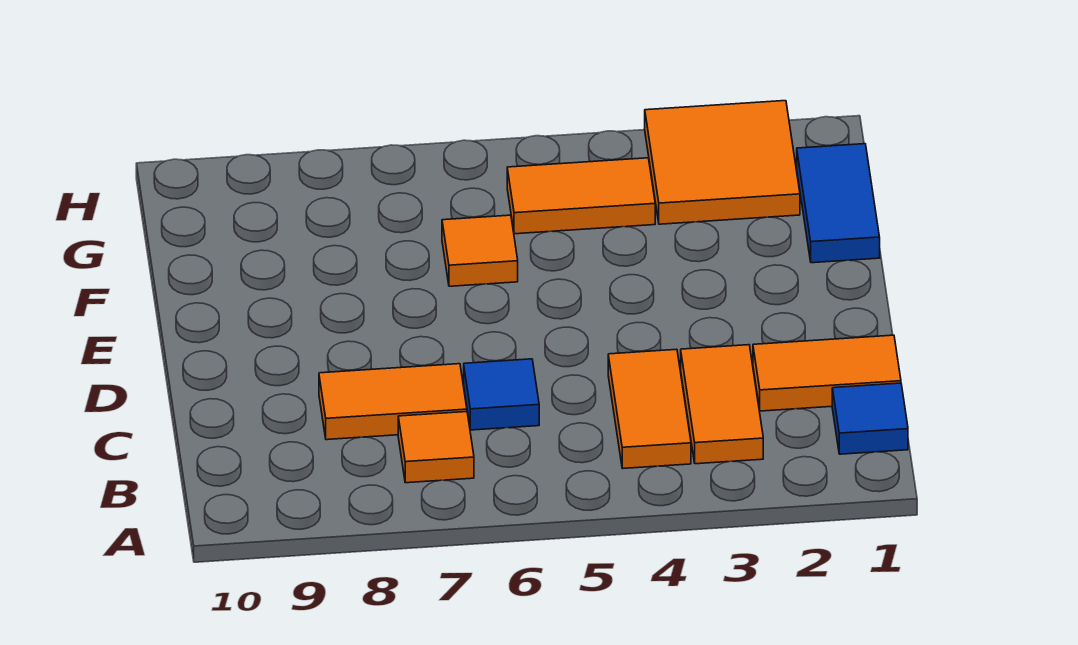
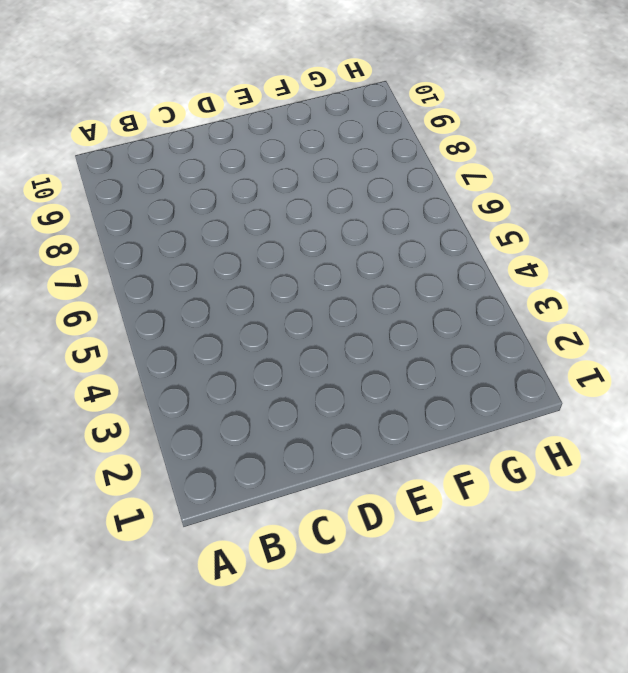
none -> blue 1x1 tile [832,383,908,454]
none -> orange 1x2 tile [681,345,763,464]

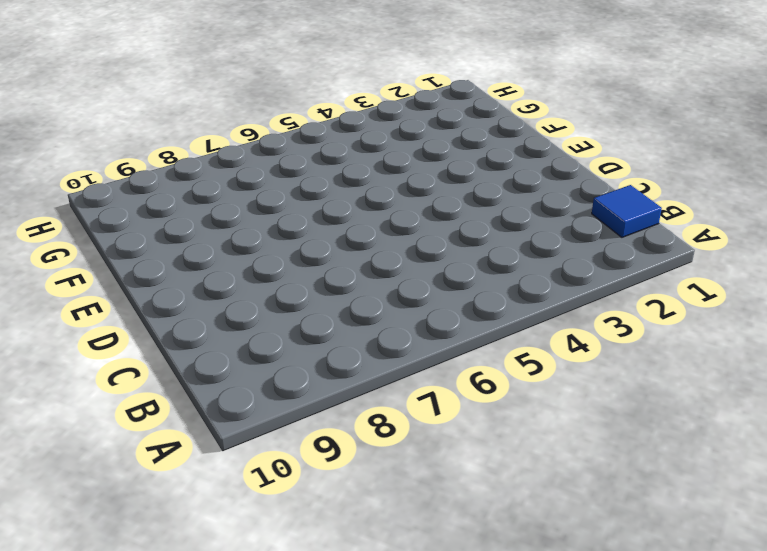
none -> orange 1x2 tile [681,345,763,464]
none -> orange 1x2 tile [608,349,691,468]

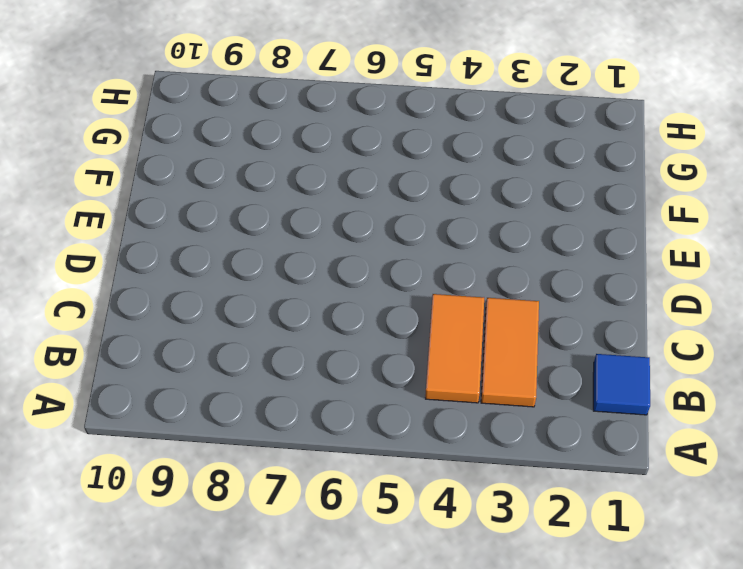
none -> orange 1x1 tile [398,412,474,483]
none -> orange 1x2 tile [753,335,901,411]

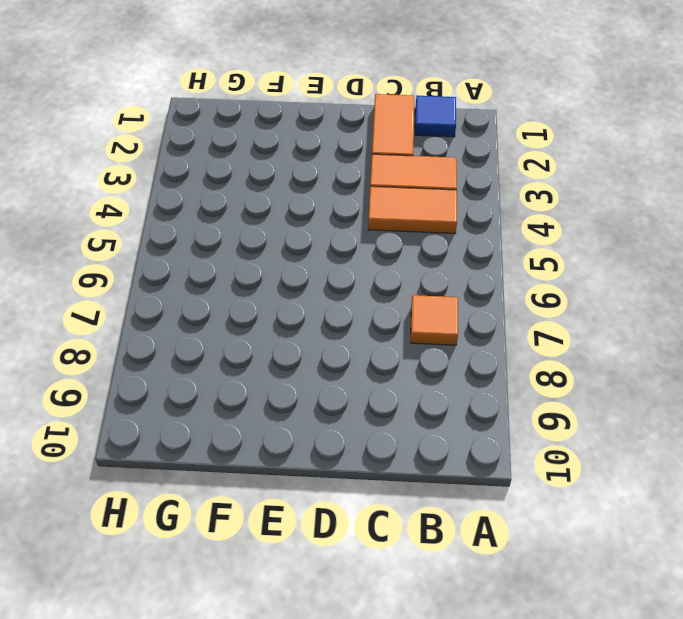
none -> blue 1x1 tile [464,359,539,430]
none -> orange 1x2 tile [319,364,467,440]

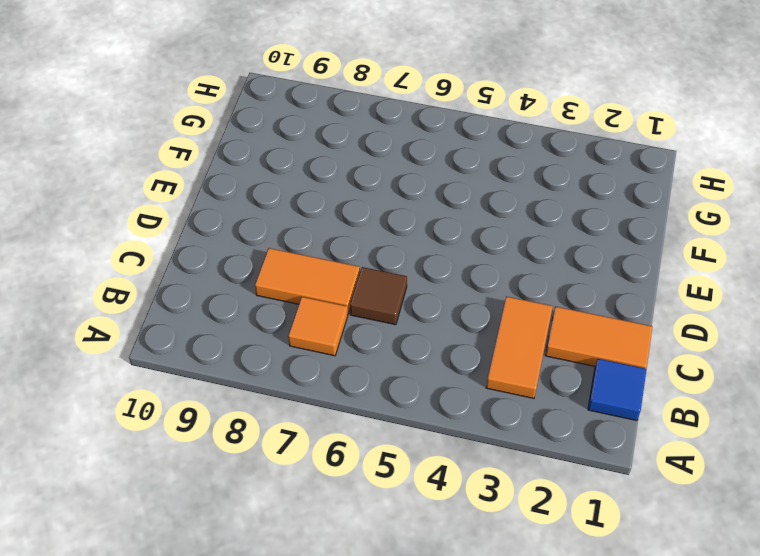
brown 1x1 tile [350,267,407,325] -> blue 1x1 tile [464,359,539,430]
none -> orange 1x2 tile [608,349,691,468]
none -> blue 1x2 tile [797,144,880,263]

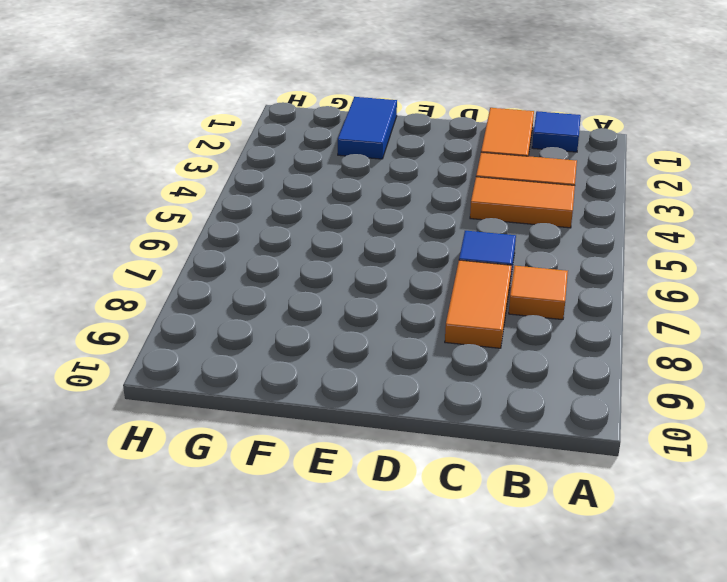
blue 1x2 tile [338,97,397,159] -> blue 1x2 tile turned to [797,144,880,263]
none -> orange 1x1 tile [442,215,518,286]
none -> orange 2x2 tile [645,101,800,224]

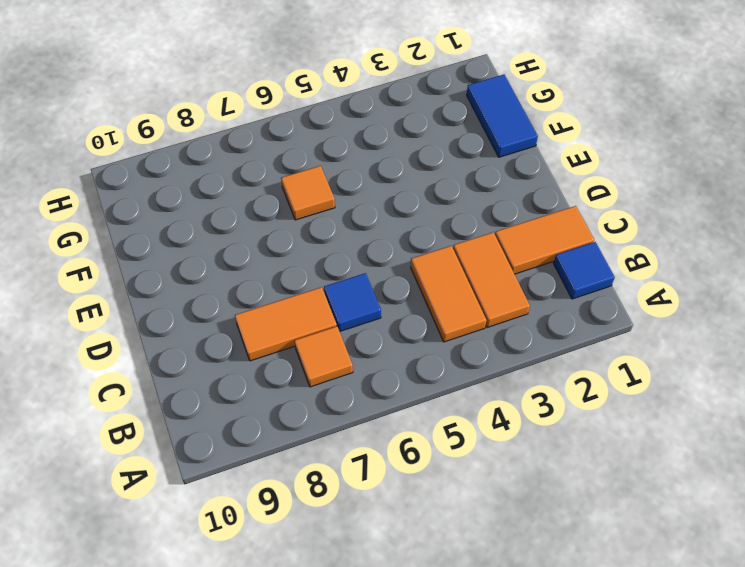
none -> orange 2x2 tile [645,101,800,224]
none -> orange 1x2 tile [507,158,655,234]

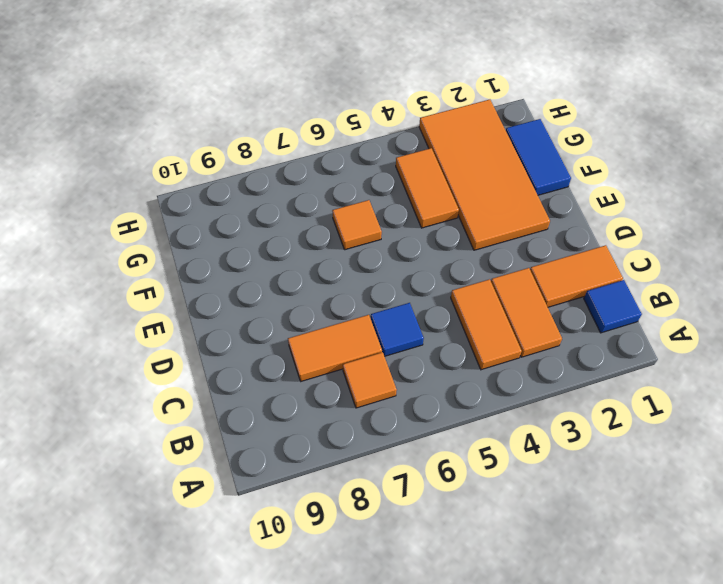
orange 2x4 tile [419,100,550,250] -> orange 2x2 tile [645,101,800,224]
orange 1x2 tile [396,148,459,228] -> orange 1x2 tile turned to [507,158,655,234]

